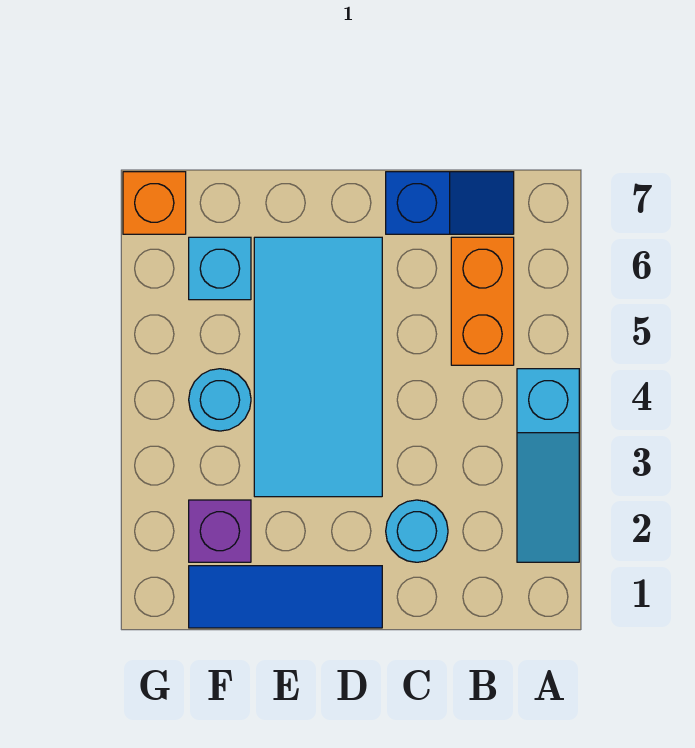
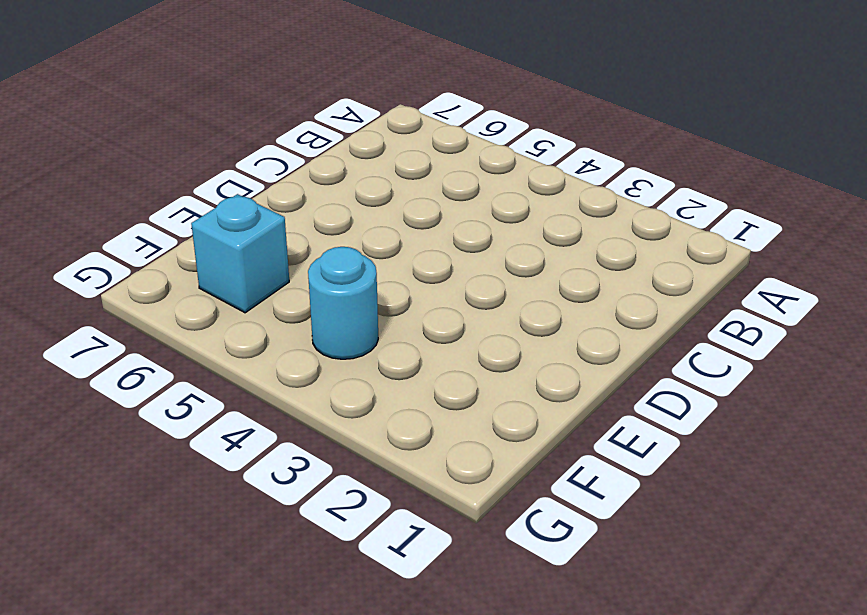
none -> cyan 1x3 slope [517,369,579,562]
none -> orange 1x2 brick [451,237,514,365]

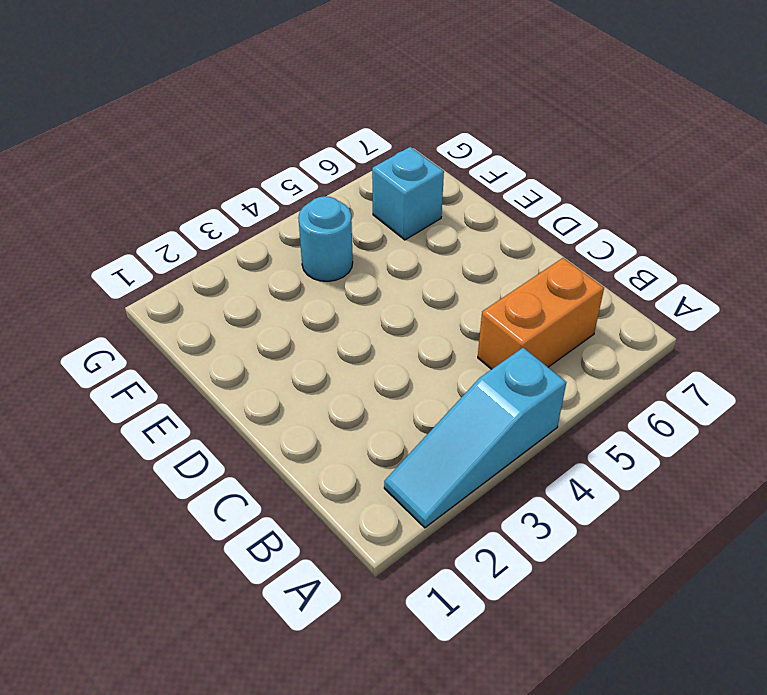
none -> blue 1x2 slope [386,172,514,234]
none -> cyan 1x1 round brick [386,500,448,562]

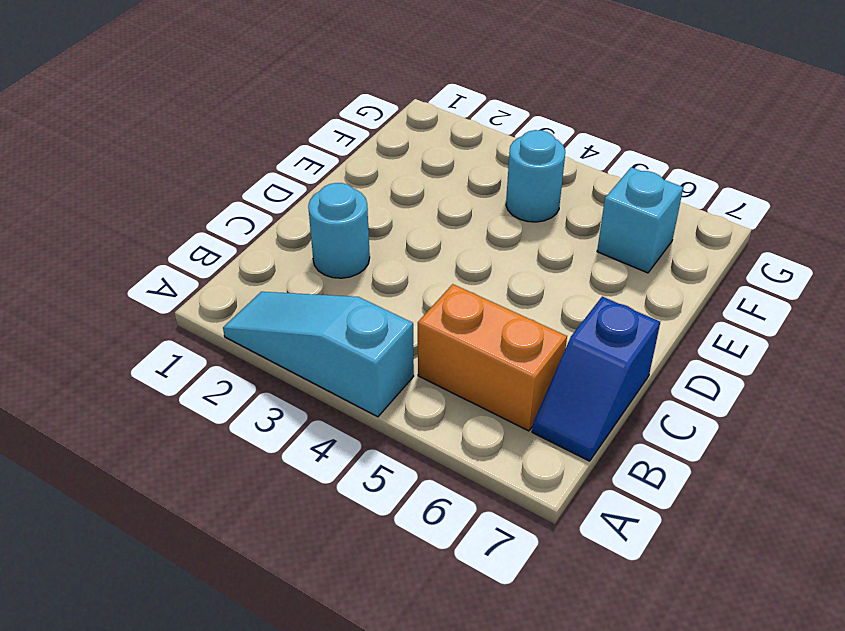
none -> blue 1x3 tile [189,566,382,628]
none -> cyan 2x4 tile [254,237,382,497]

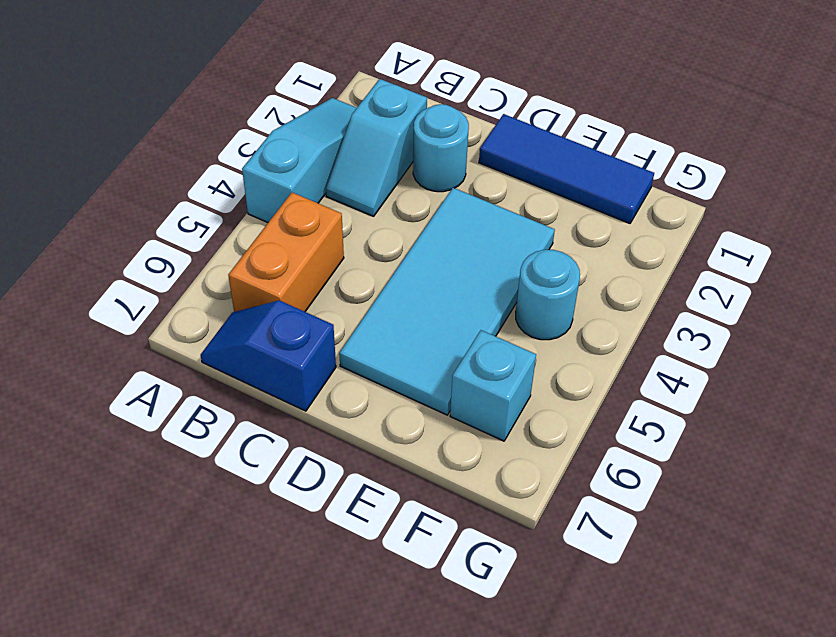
cyan 1x2 slope [326,79,427,216] -> none
none -> purple 1x1 brick [189,500,251,562]
none -> orange 1x1 brick [123,172,186,234]

